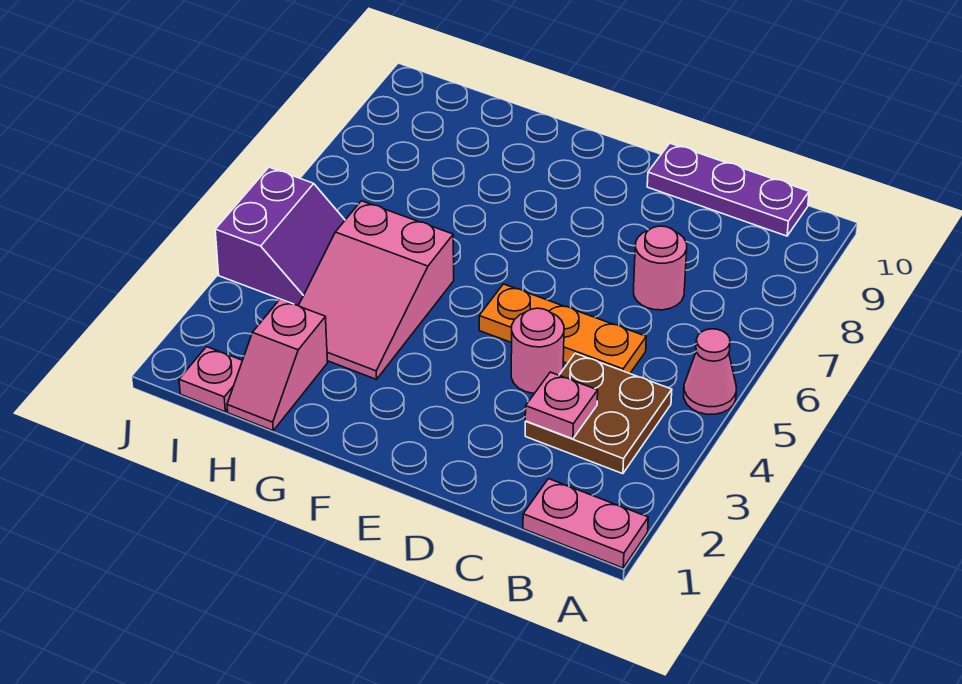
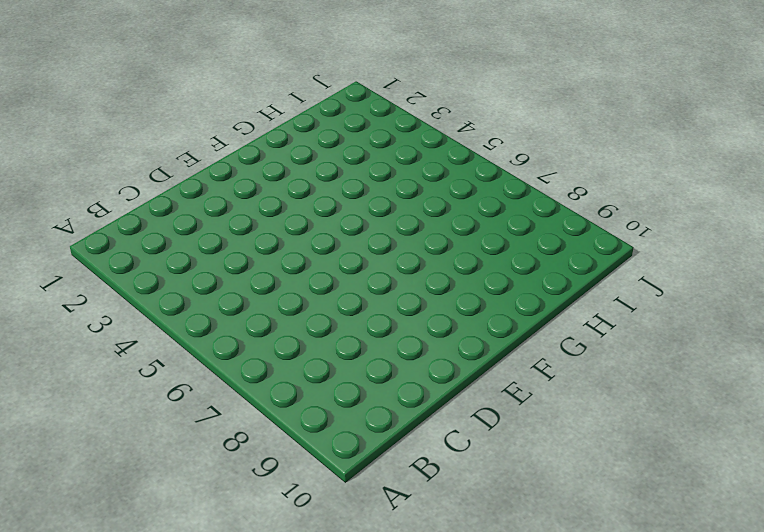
none -> pink 1x2 plate [523,479,648,568]
none -> pink 1x1 cone [684,329,736,414]
none -> brown 2x2 plate [525,353,672,474]

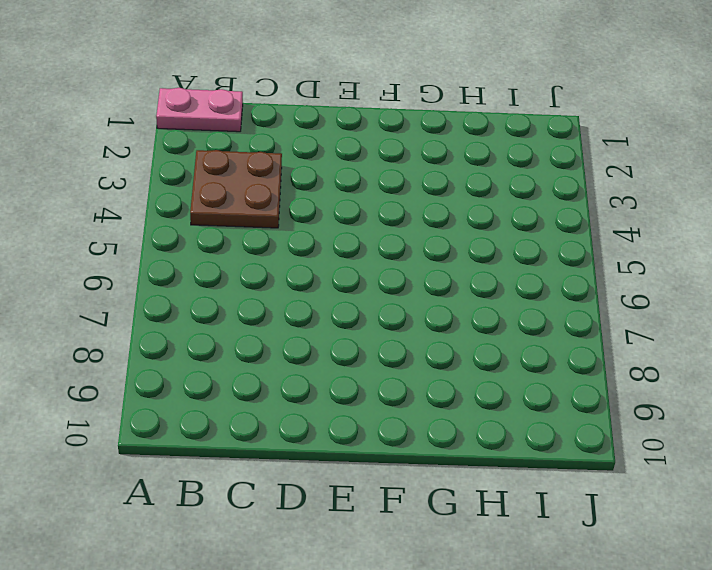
none -> pink 1x1 cone [684,329,736,414]
none -> purple 1x3 plate [647,143,809,236]
none -> orange 1x3 plate [479,284,646,373]

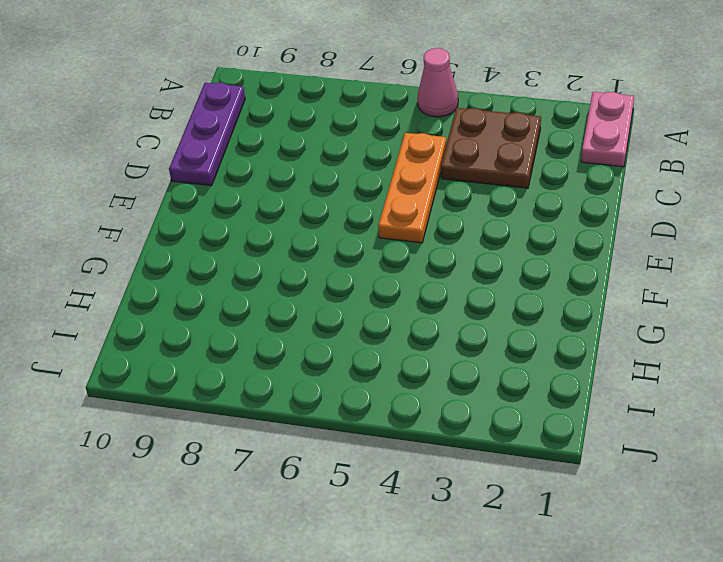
none -> pink 1x1 round brick [634,226,687,310]
none -> pink 1x1 round brick [511,308,564,393]
none -> pink 2x3 slope [298,201,454,379]

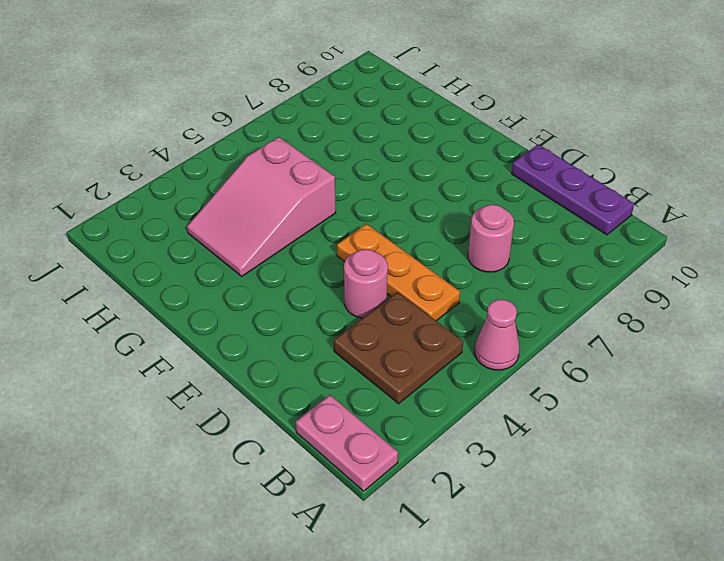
none -> pink 1x2 slope [227,299,328,431]
none -> pink 1x1 plate [179,347,242,412]
none -> purple 2x2 slope [215,167,345,306]

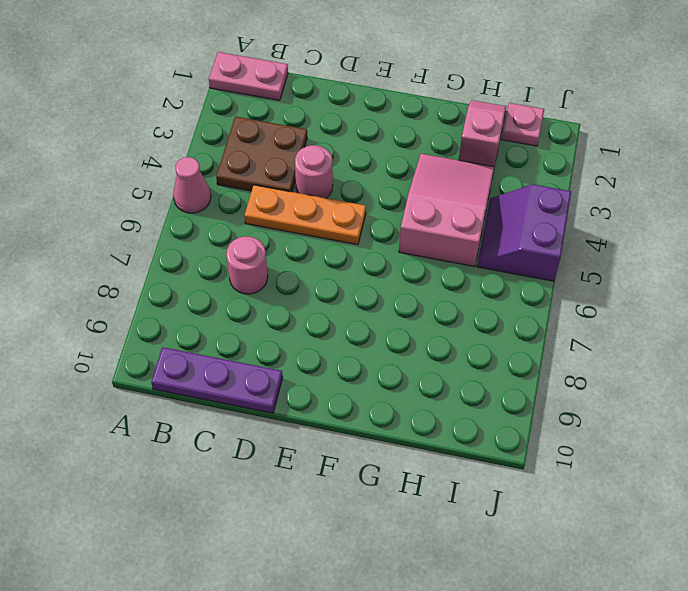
none -> pink 1x1 plate [525,372,598,439]

